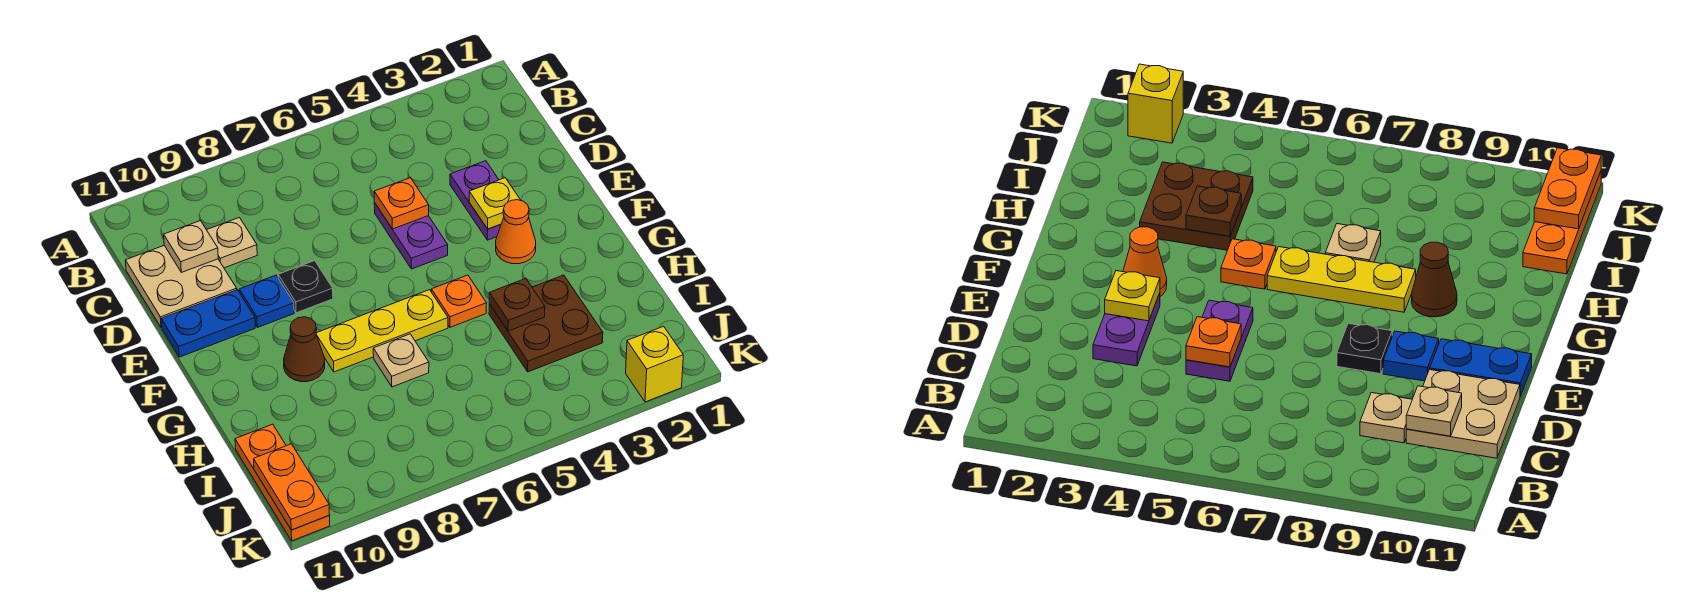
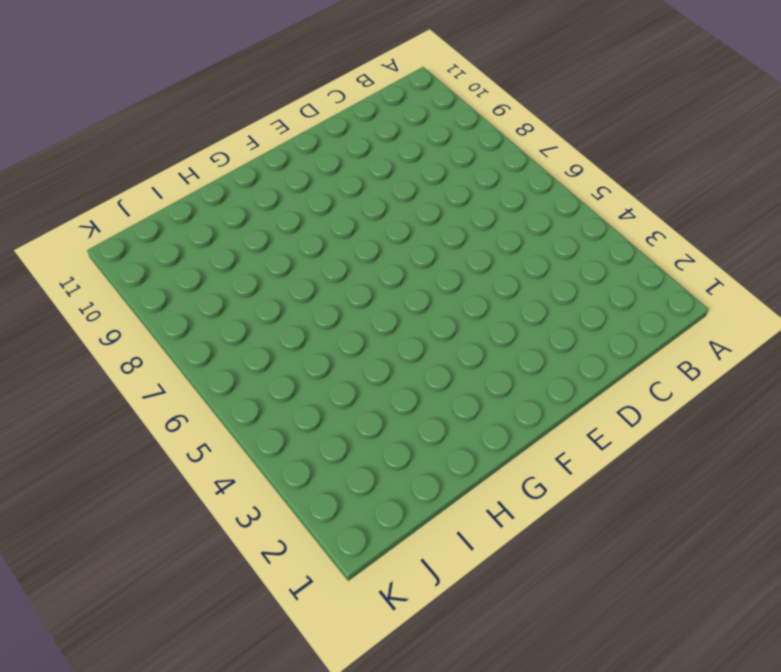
none -> tan 1x1 plate [207,217,257,268]
none -> tan 2x2 plate [125,245,237,328]
none -> purple 1x2 plate [450,161,501,240]

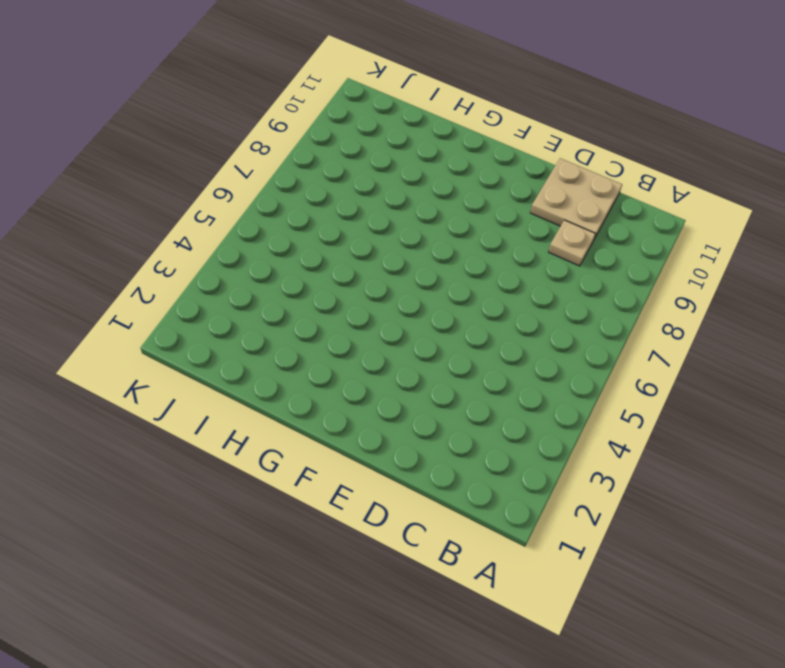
none -> purple 1x2 plate [450,161,501,240]
none -> purple 1x2 plate [374,203,448,269]
none -> black 1x1 plate [278,261,333,313]

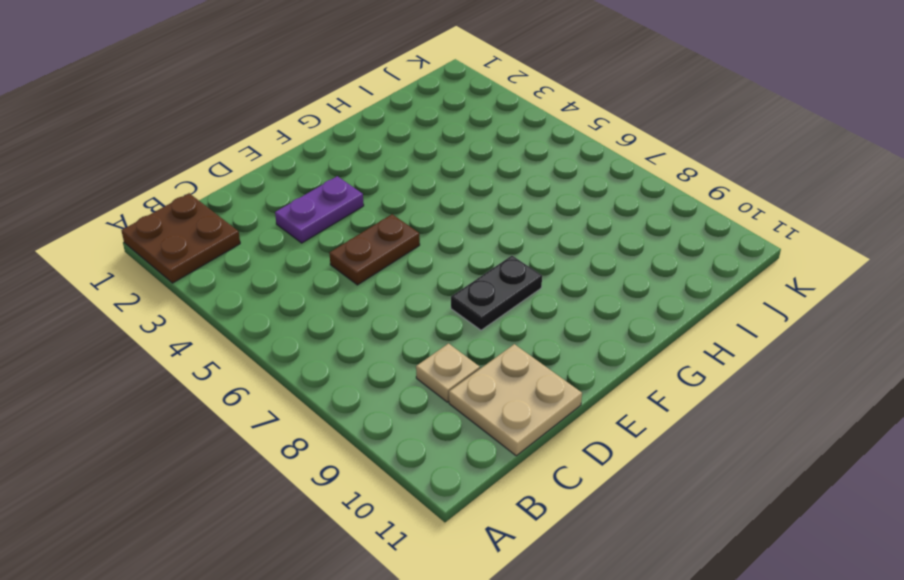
brown 2x2 plate [121,193,240,283] -> brown 2x2 plate moved to [489,275,603,372]
brown 1x2 plate [329,214,420,285] -> purple 1x2 plate [374,203,448,269]
black 1x2 plate [451,256,542,330] -> black 1x1 plate [278,261,333,313]
none -> blue 1x1 plate [239,275,294,327]
none -> blue 1x2 plate [161,290,255,357]
none -> orange 1x1 cone [496,200,536,264]

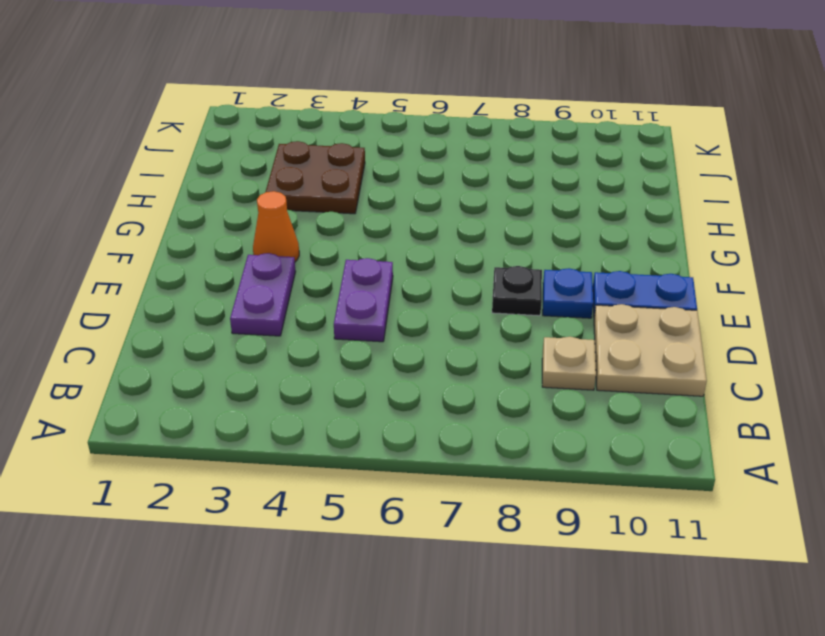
none -> orange 1x1 plate [431,275,487,327]
none -> yellow 1x3 plate [316,290,448,372]
none -> brown 1x1 cone [284,317,325,382]

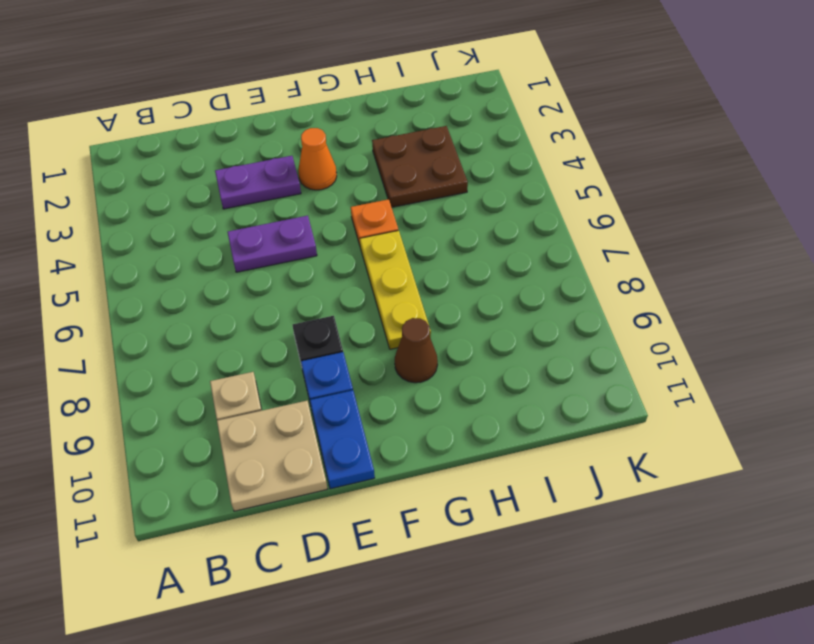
none -> tan 1x1 plate [373,334,429,387]
none -> orange 1x3 plate [235,424,330,541]
none -> yellow 1x1 brick [626,326,683,402]

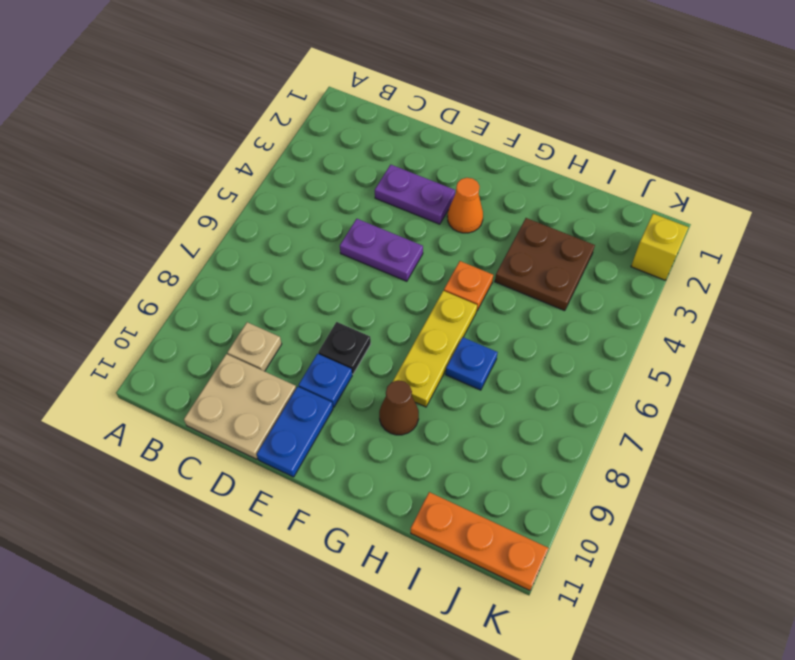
blue 1x1 plate [446,337,498,390] -> tan 1x1 plate [373,334,429,387]
none -> tan 1x1 plate [164,221,218,272]
none -> orange 1x1 plate [374,178,429,229]
none -> yellow 1x1 plate [469,178,521,229]

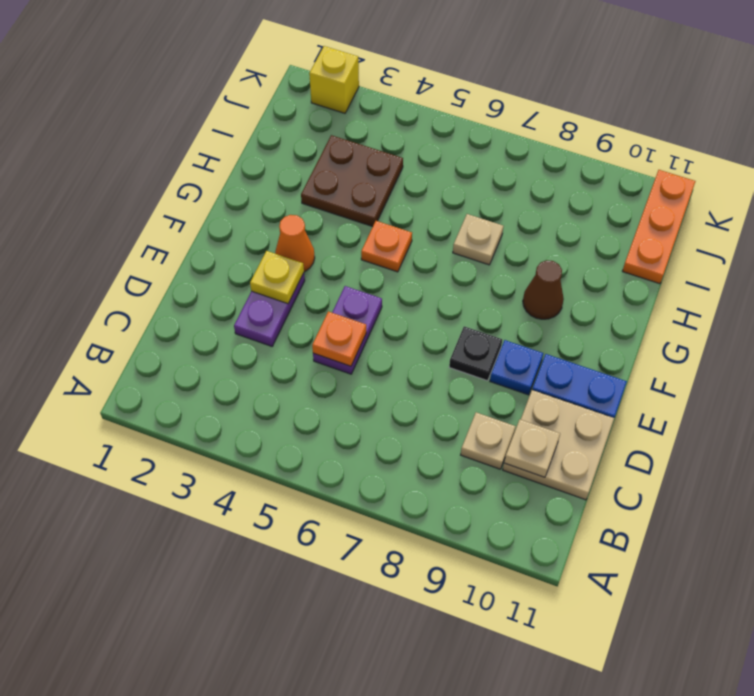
none -> yellow 1x3 plate [316,290,448,372]
none -> brown 1x1 plate [489,279,545,331]
none -> orange 1x2 plate [254,444,330,530]

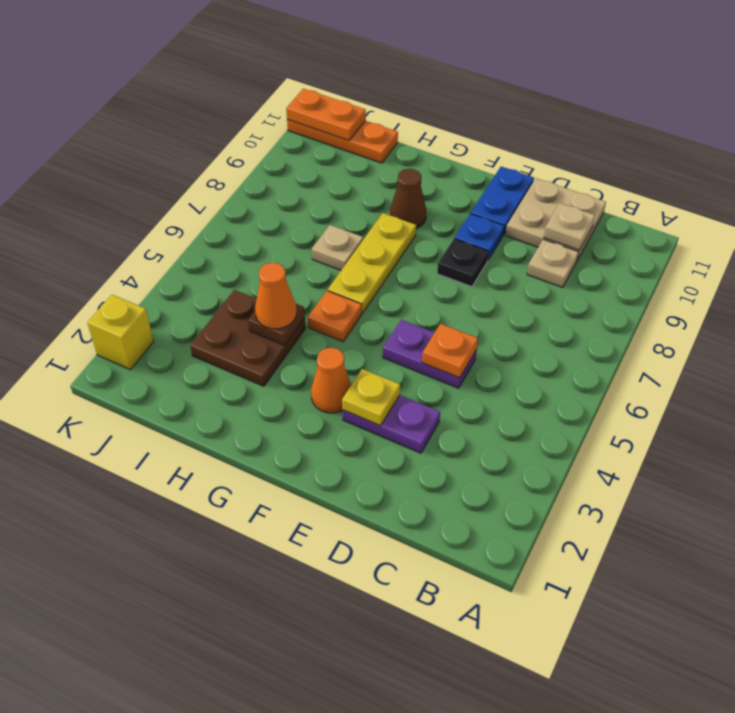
orange 1x1 cone [255,262,296,329] -> none

